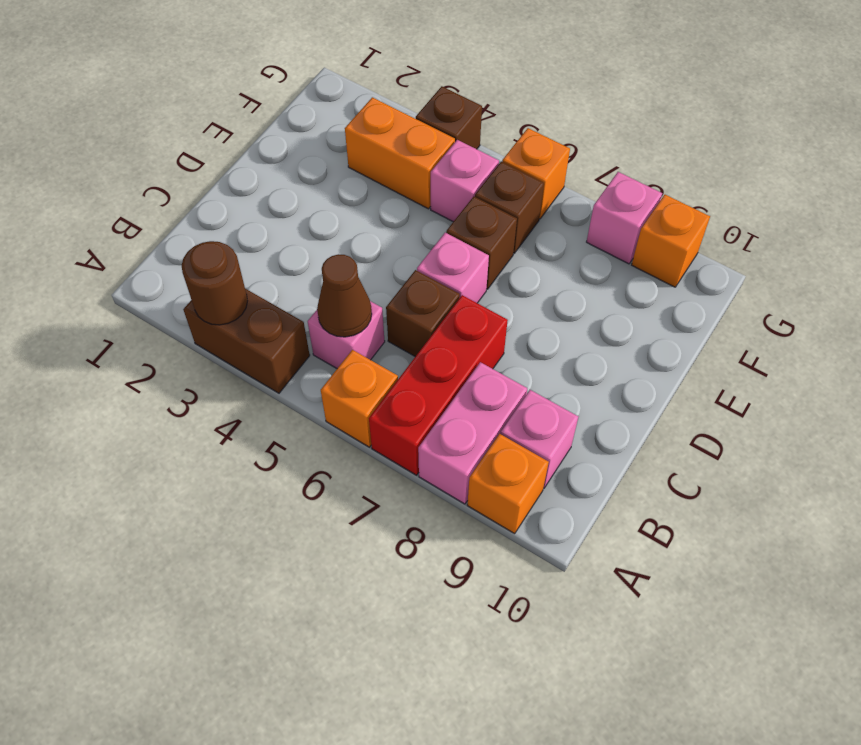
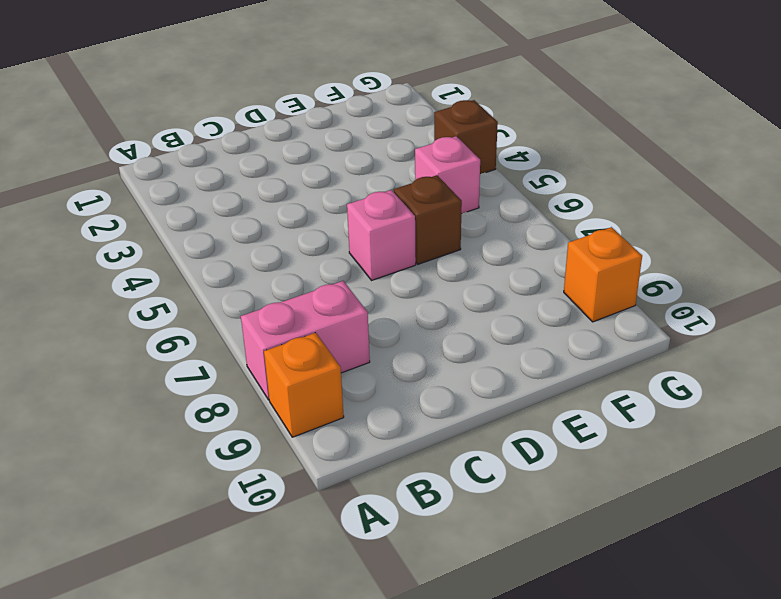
none -> brown 1x2 brick [183,289,310,393]
none -> orange 1x1 brick [321,350,398,447]
none -> red 1x3 brick [369,295,508,475]

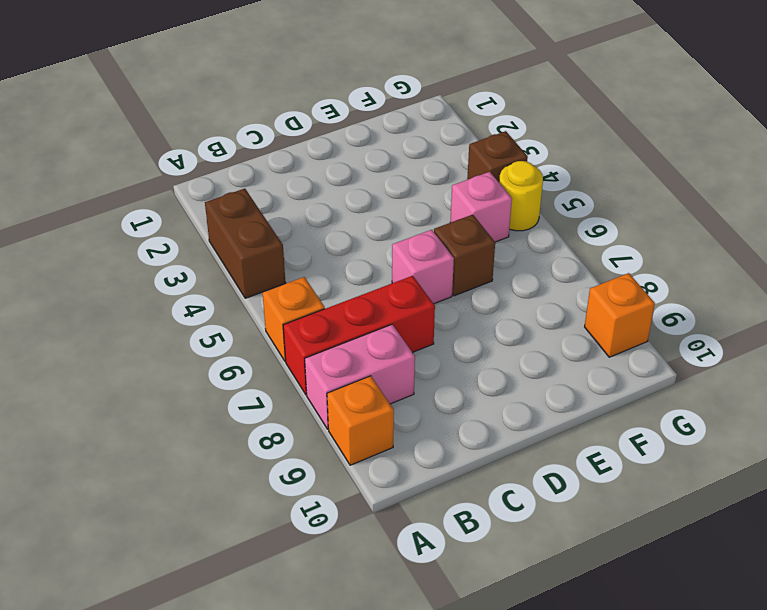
yellow 1x1 round brick [499,161,543,231] -> none
none -> pink 1x1 brick [308,301,385,368]
none -> pink 1x1 brick [501,390,579,488]
none -> brown 1x1 brick [386,270,460,357]

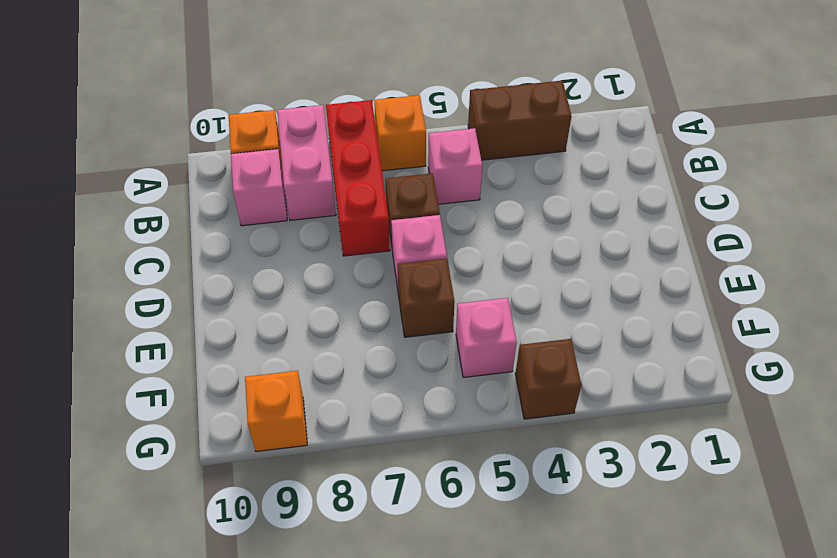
none -> orange 1x2 brick [345,97,455,209]
none -> brown 1x1 brick [475,162,544,253]
none -> orange 1x1 brick [502,128,570,219]

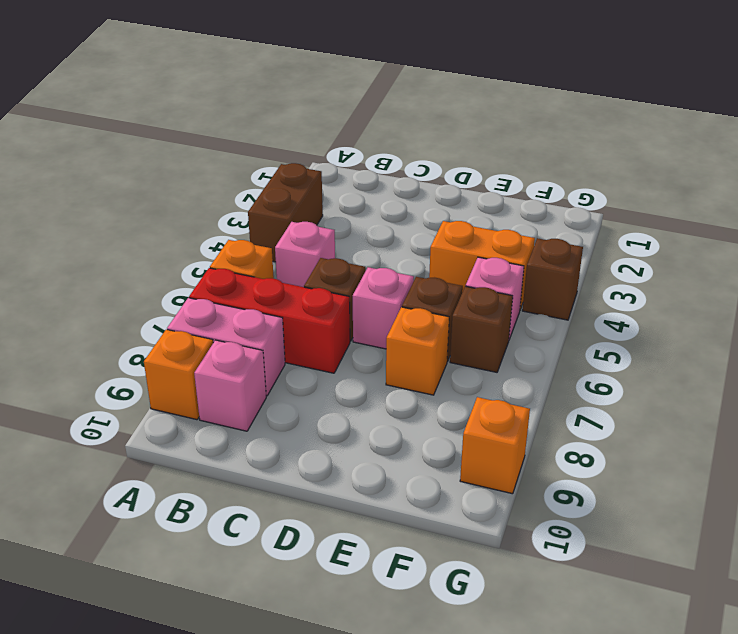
orange 1x2 brick [429,221,535,309] -> orange 1x2 brick turned to [345,97,455,209]
orange 1x1 brick [386,307,449,395] -> orange 1x1 brick moved to [502,128,570,219]
none -> pink 1x1 brick [587,172,662,264]
none -> brown 1x1 round brick [182,241,247,325]
none -> brown 1x1 cone [317,254,372,337]

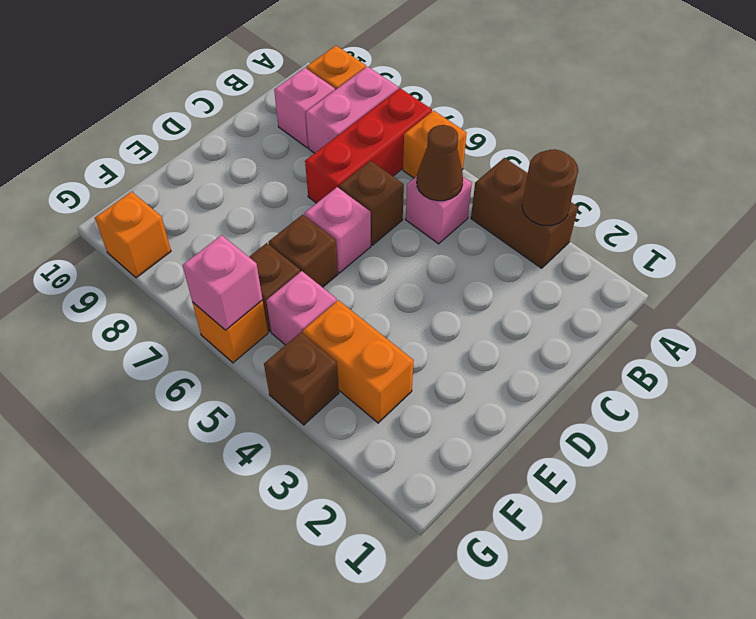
pink 1x1 brick [183,235,263,330] -> pink 1x1 brick moved to [587,172,662,264]

